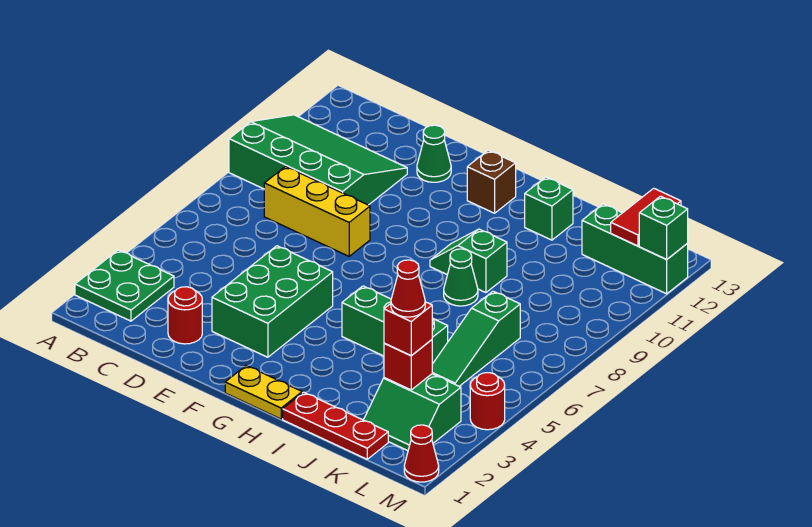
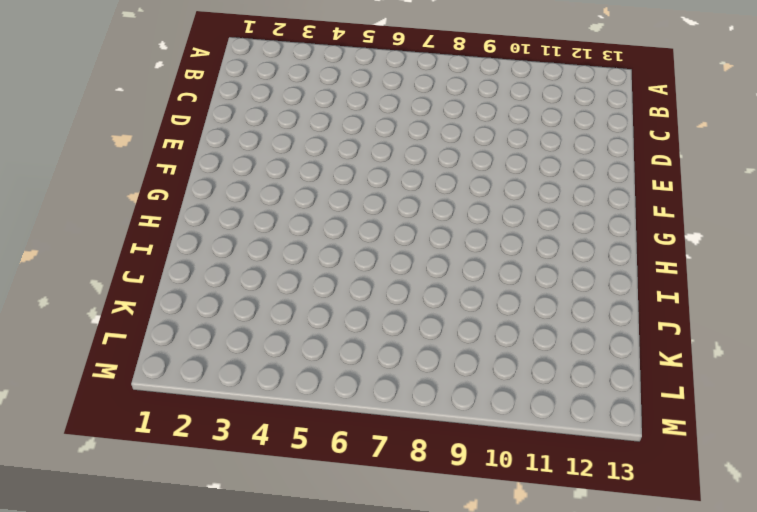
none -> green 2x2 plate [75,250,174,321]
none -> green 3x4 slope [229,115,407,205]
none -> yellow 1x3 brick [264,167,370,256]

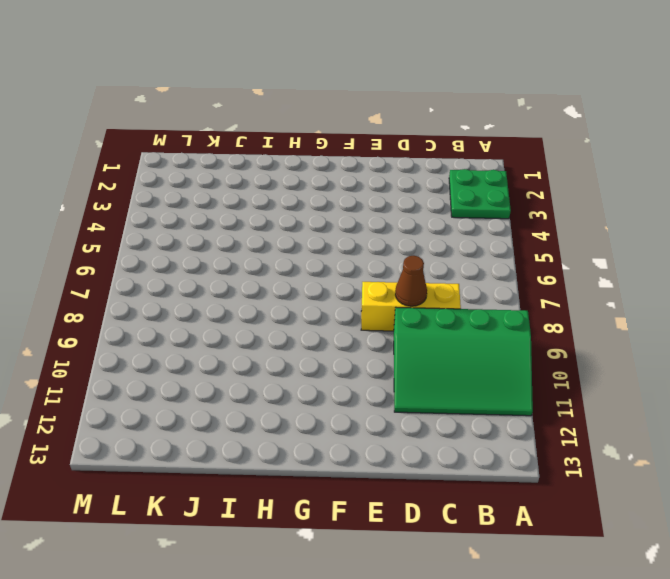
brown 1x1 cone [395,256,427,306] -> none
none -> red 1x1 round brick [168,287,202,344]
none -> green 2x3 brick [212,246,333,357]
none -> green 1x1 cone [417,125,451,182]

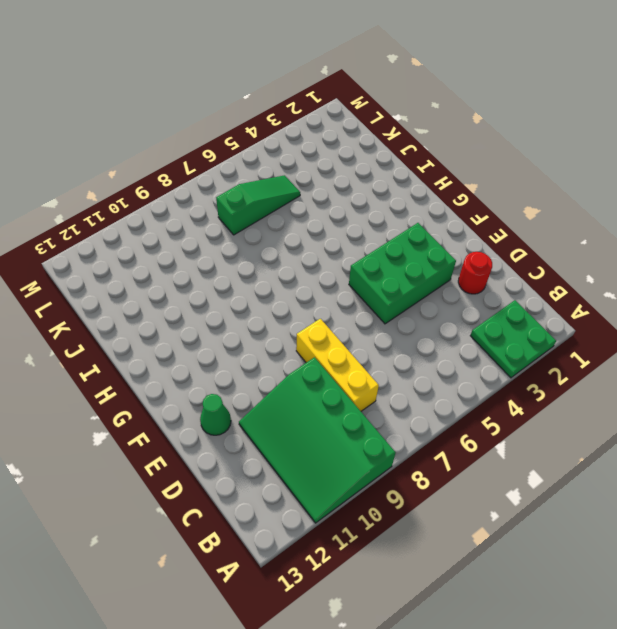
none -> yellow 1x2 plate [225,366,302,419]
none -> brown 1x1 brick [467,150,516,213]
none -> green 1x3 brick [342,286,448,364]

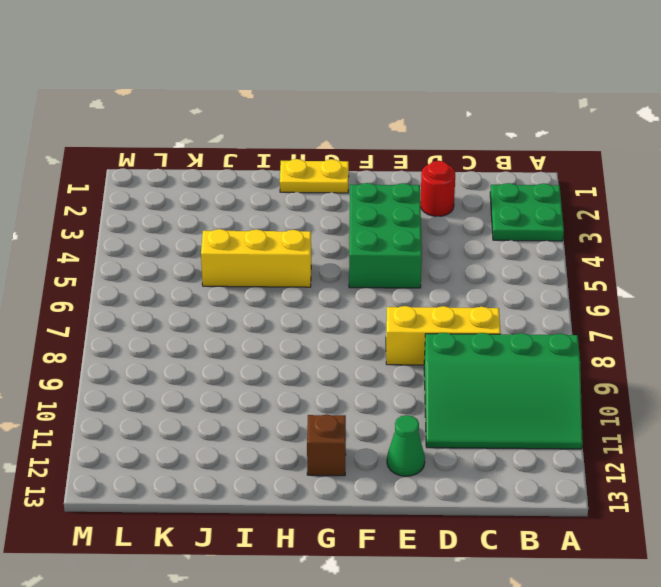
yellow 1x3 brick [201,229,311,287] -> green 1x3 brick [342,286,448,364]
none -> green 1x2 slope [430,229,507,293]
none -> red 1x3 plate [283,392,388,459]
none -> green 1x1 cone [444,249,478,306]

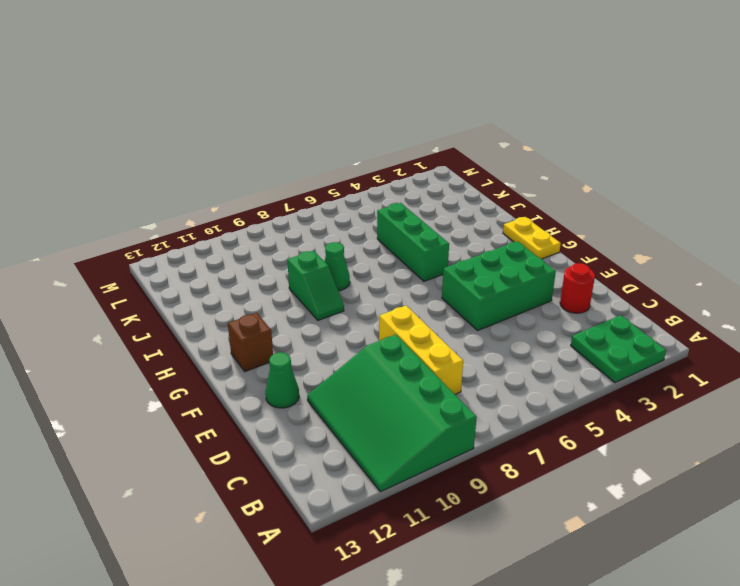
none -> red 1x3 plate [283,392,388,459]
none -> green 1x1 brick [525,177,573,240]
none -> green 2x2 slope [364,374,461,451]

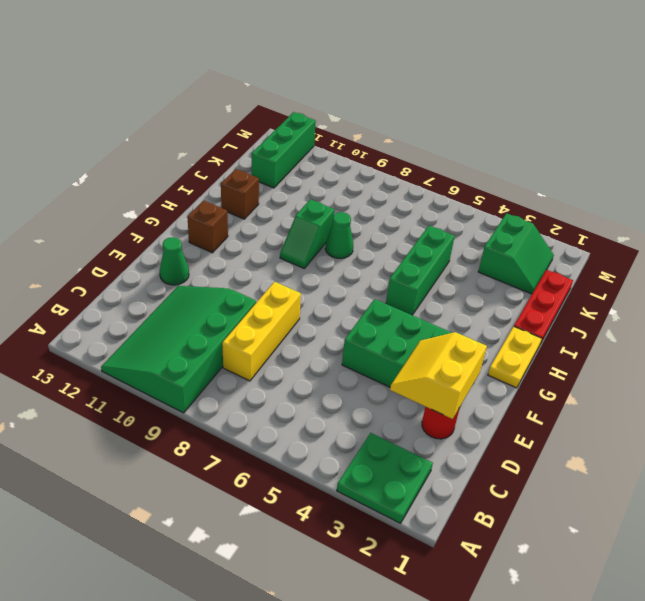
yellow 2x2 slope [390,332,487,419] -> none
brown 1x1 brick [221,169,259,219] -> green 1x1 brick [525,177,573,240]
none -> green 1x3 slope [432,291,520,386]
none -> red 1x1 cone [404,425,439,482]
none -> red 1x1 round brick [470,373,505,430]

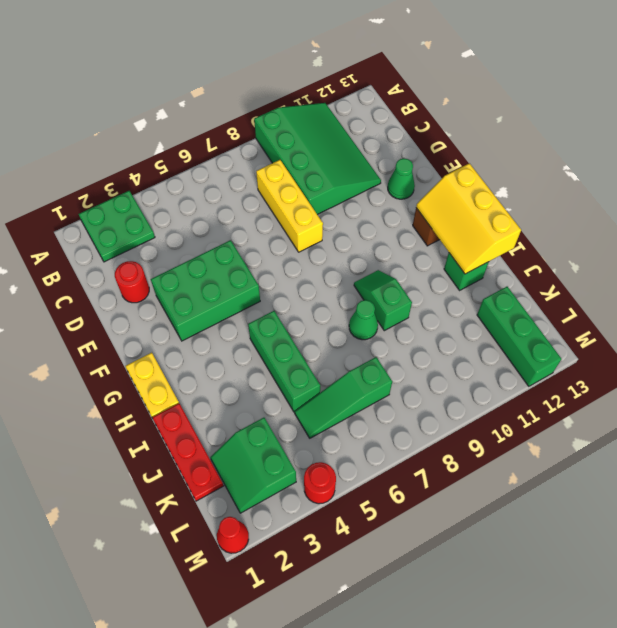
yellow 2x3 slope [416,163,521,274] -> none
none -> red 1x1 brick [384,340,432,390]
none -> red 1x2 tile [611,188,681,246]
none -> green 1x1 brick [639,196,688,259]

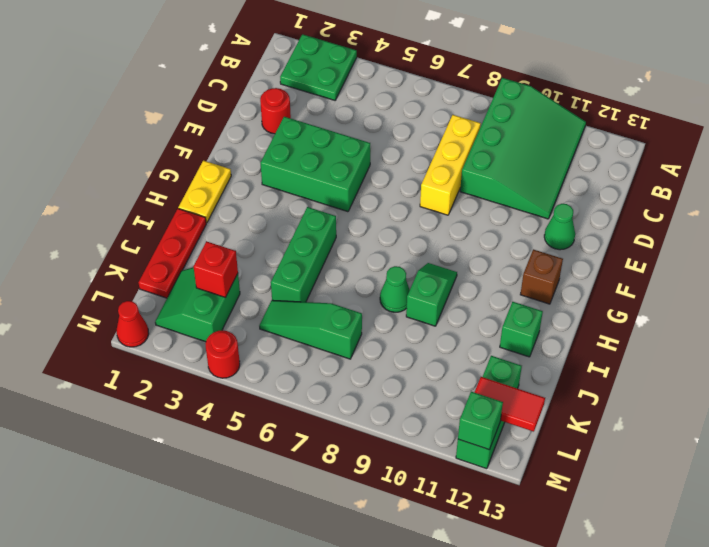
none -> red 1x1 brick [384,302,432,356]
none -> red 1x1 cone [391,260,425,317]

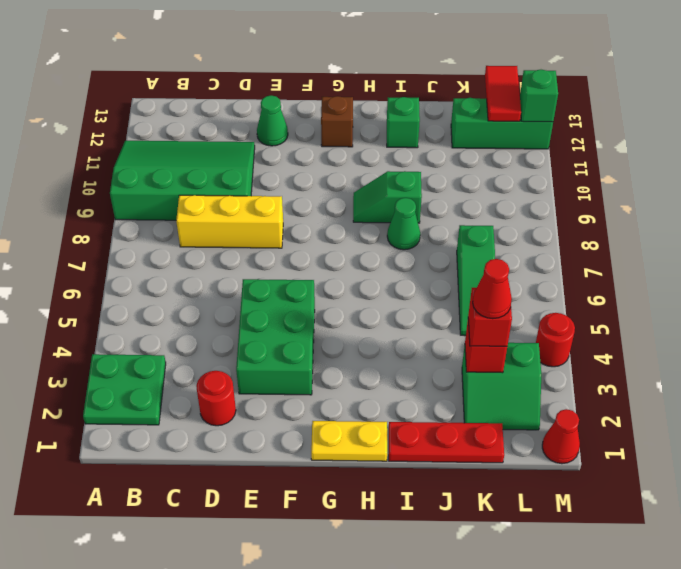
none -> green 1x3 brick [342,286,448,364]

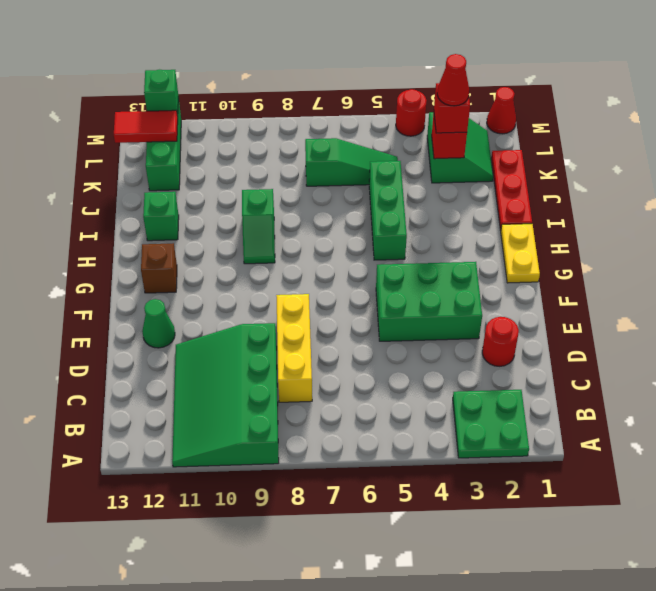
none -> green 1x1 cone [444,249,478,306]

